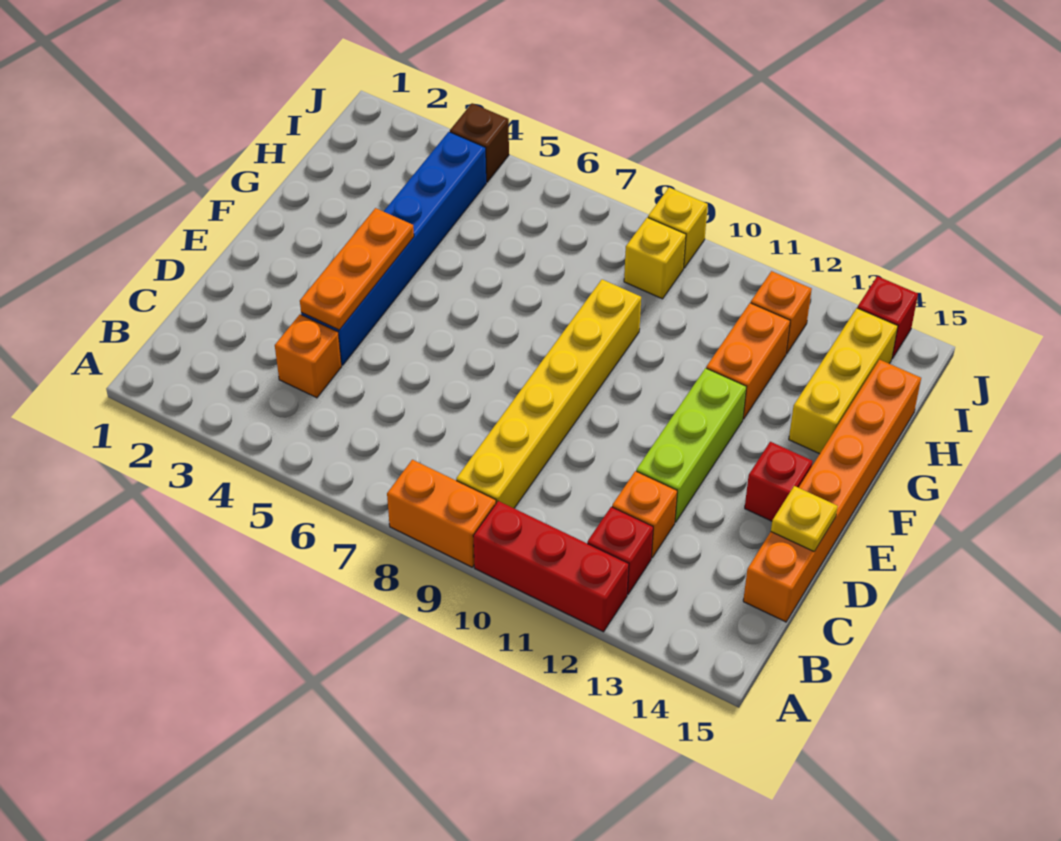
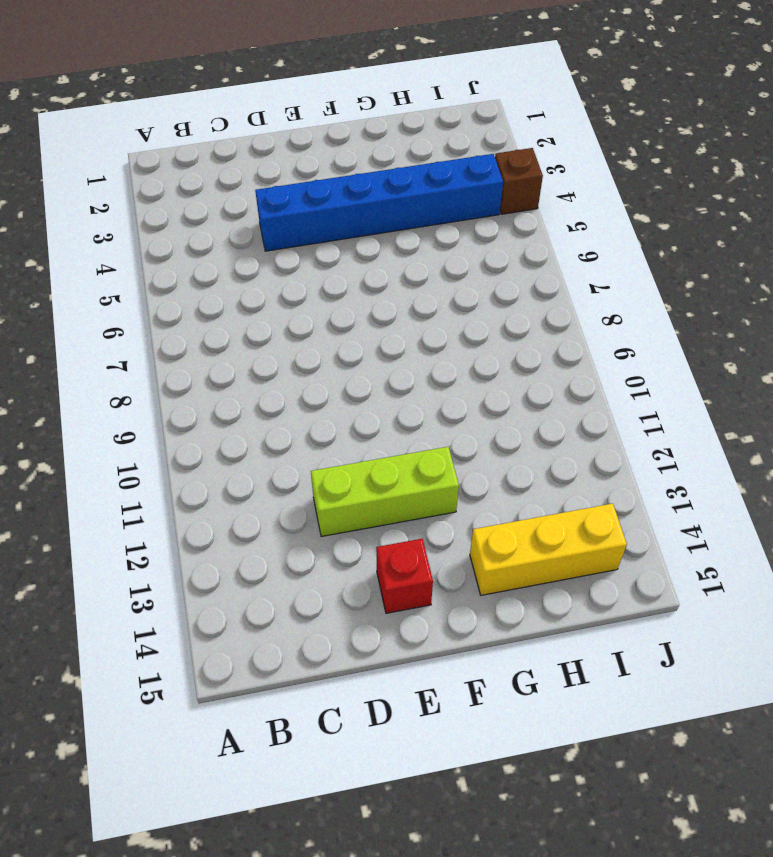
none -> orange 1x2 brick [387,460,496,567]
none -> red 1x3 brick [473,501,629,632]
none -> yellow 1x6 brick [456,279,641,508]

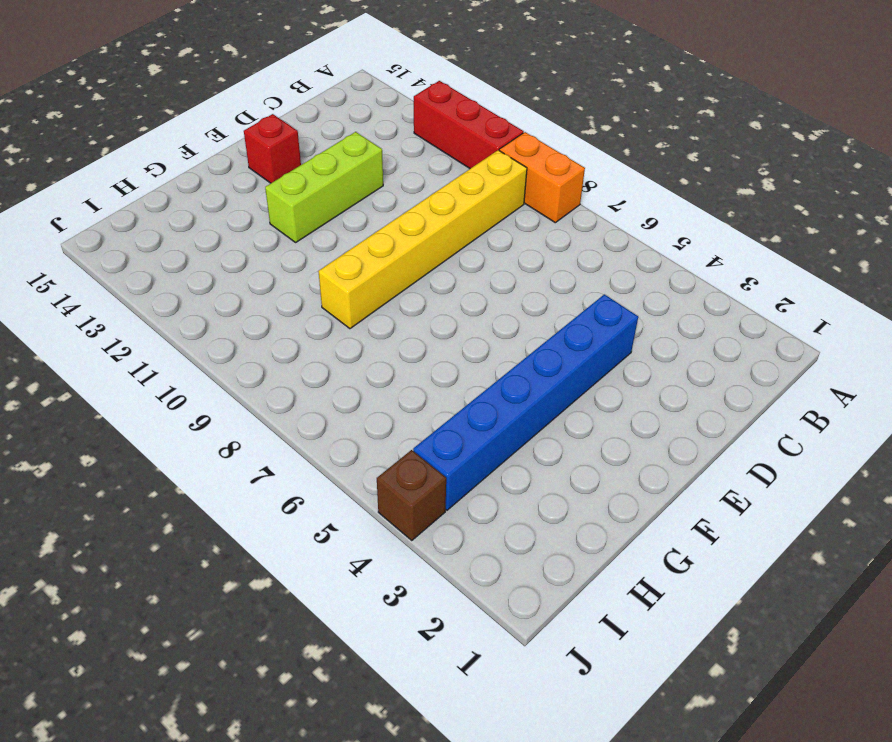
none -> red 1x1 brick [587,507,653,594]
none -> orange 1x1 brick [275,314,342,398]
none -> orange 1x1 brick [612,471,677,558]

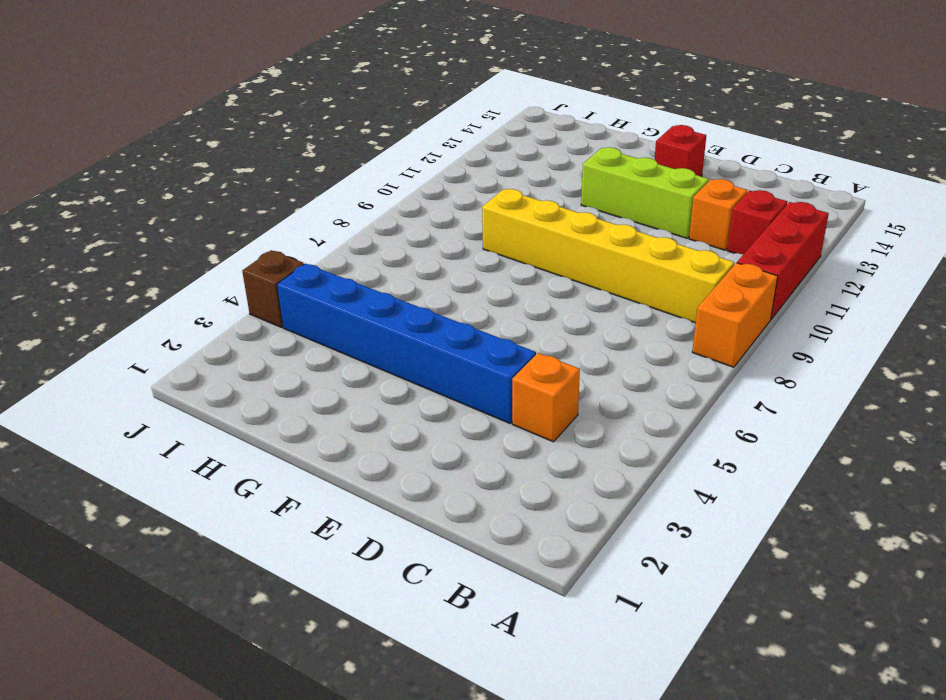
none -> orange 1x6 brick [743,360,921,622]
none -> orange 1x2 brick [706,303,790,419]
none -> yellow 1x3 brick [789,308,898,454]

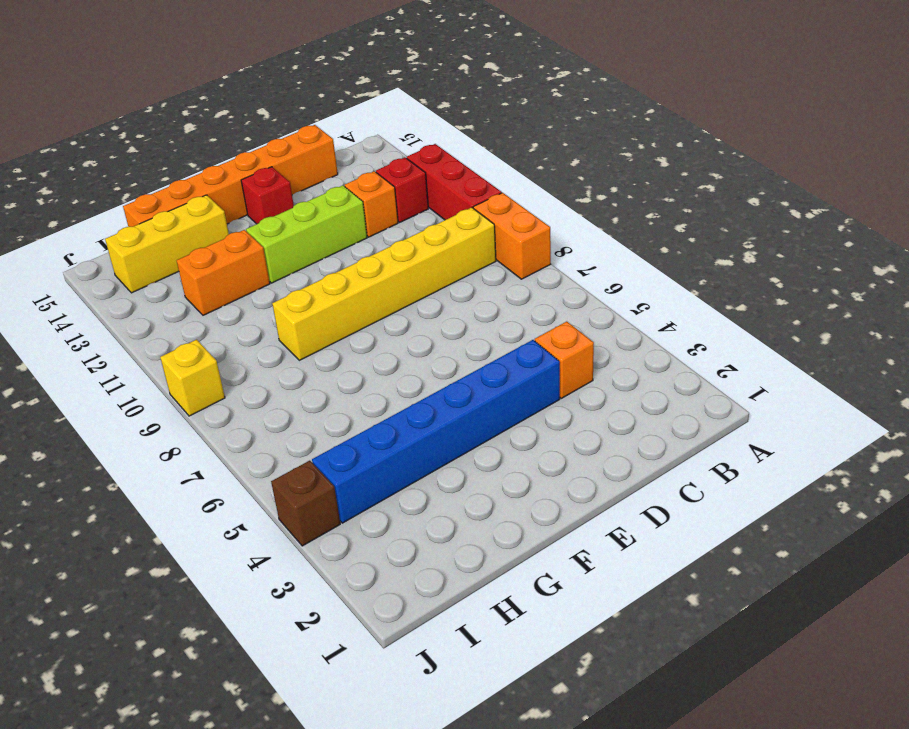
none -> yellow 1x1 brick [624,218,686,299]
none -> orange 1x1 brick [751,271,812,354]
none -> red 1x1 brick [857,276,918,359]

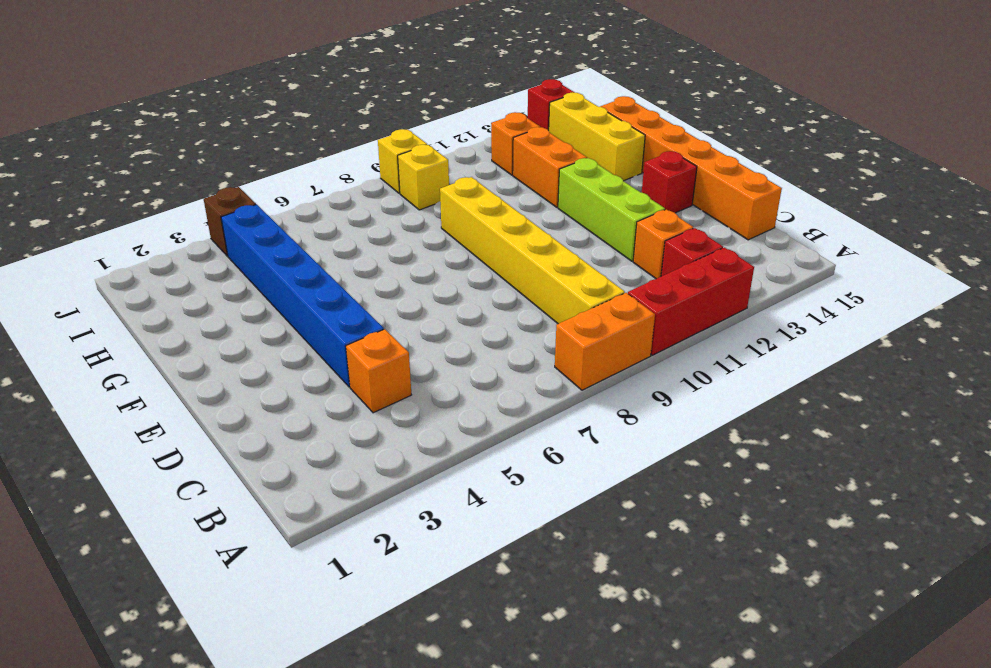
none -> orange 1x3 plate [300,208,414,330]
none -> yellow 1x1 plate [771,486,838,551]

